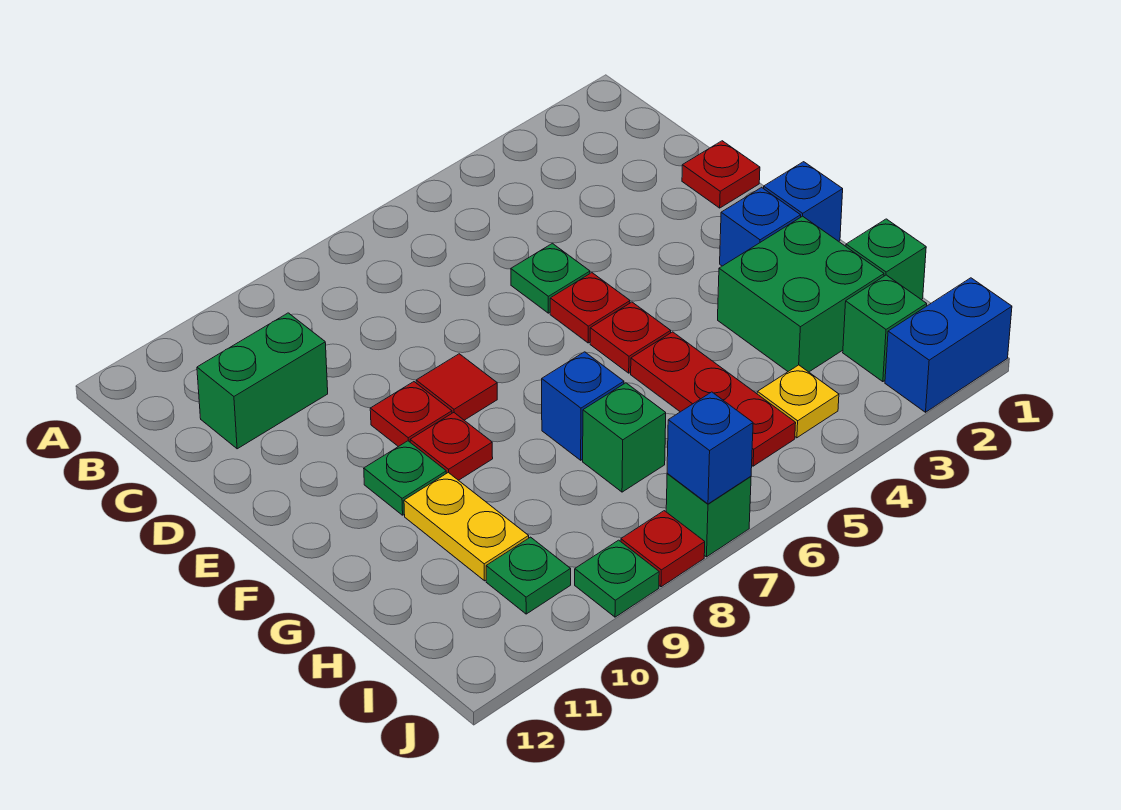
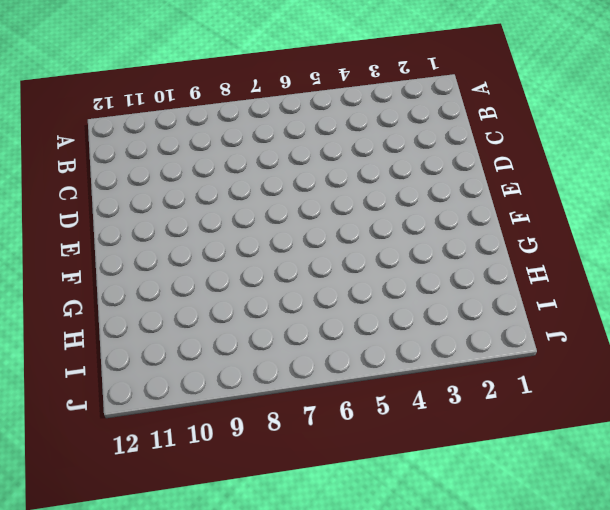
none -> green 1x2 brick [197,313,328,449]
none -> red 1x1 plate [682,141,760,208]
none -> green 1x1 plate [511,243,590,313]

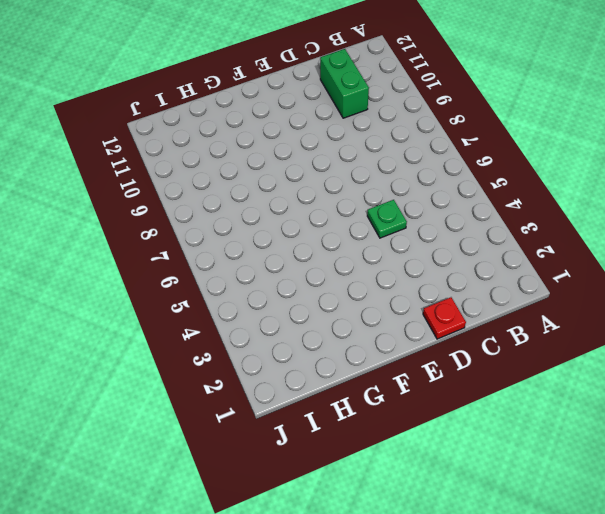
none -> red 1x1 plate [550,273,630,343]
none -> red 1x1 tile [416,354,497,420]
none -> red 1x1 plate [370,382,452,447]

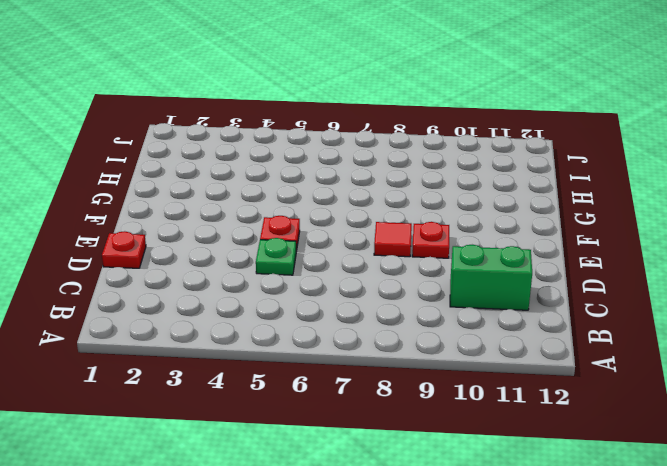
none -> blue 1x1 brick [764,162,843,241]
none -> blue 1x1 brick [720,187,801,266]
none -> red 1x1 plate [590,302,671,373]

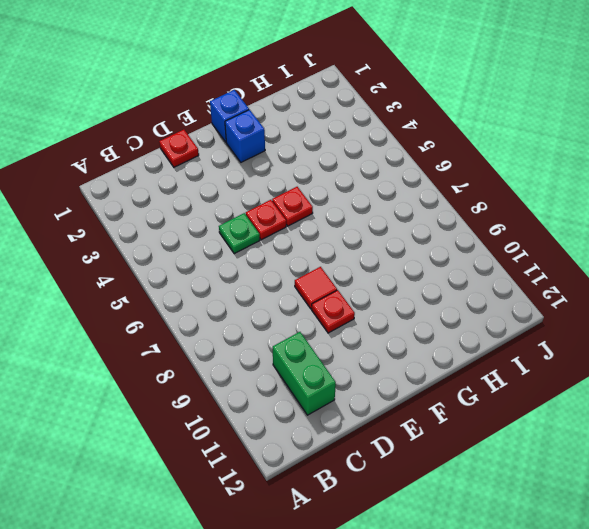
none -> red 1x1 plate [410,413,493,480]
none -> green 1x1 plate [364,441,446,515]
none -> green 2x2 brick [718,216,884,372]

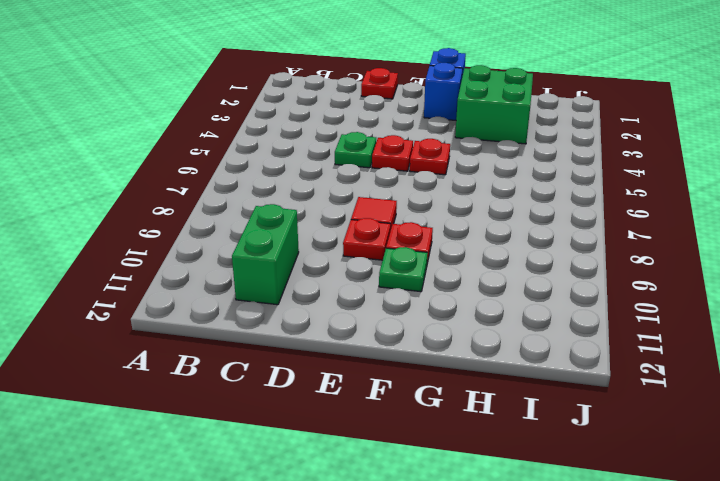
none -> red 1x3 plate [631,332,796,466]
none -> blue 1x1 brick [542,352,624,460]
none -> yellow 1x2 plate [404,472,529,581]

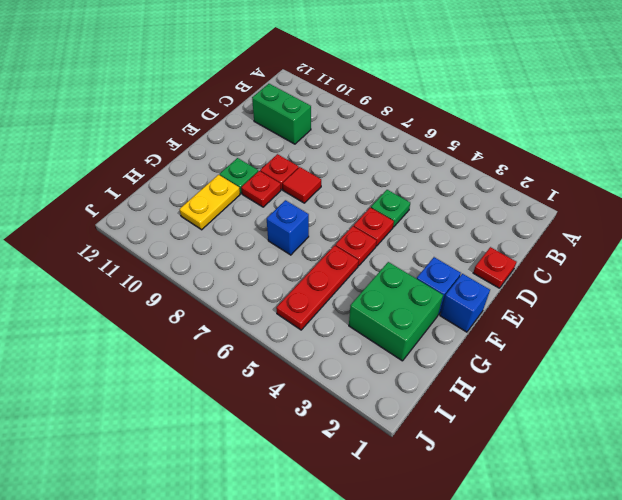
none -> green 1x1 brick [846,219,926,300]
none -> green 1x1 brick [583,383,666,492]
none -> green 1x1 brick [843,275,927,382]

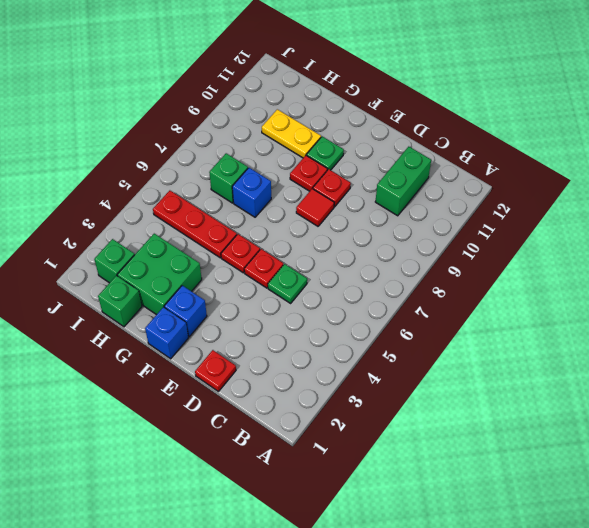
none -> yellow 1x1 plate [757,365,839,438]
none -> green 1x1 plate [486,537,571,614]
none -> blue 1x2 brick [885,278,1012,412]

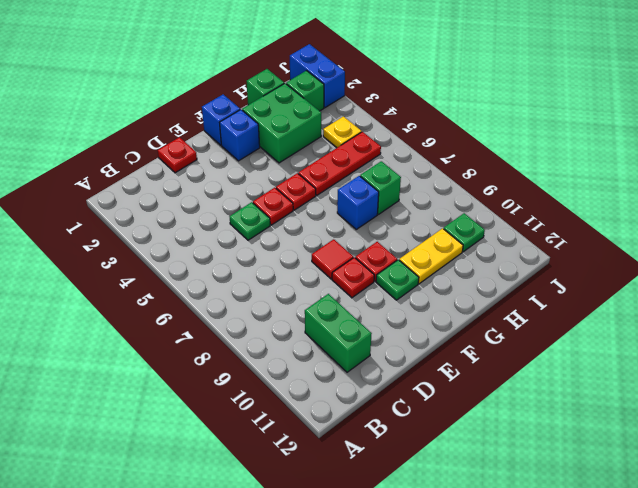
none -> green 1x1 brick [666,473,751,557]
none -> red 1x1 plate [621,511,705,587]
none -> green 1x1 plate [575,540,659,617]

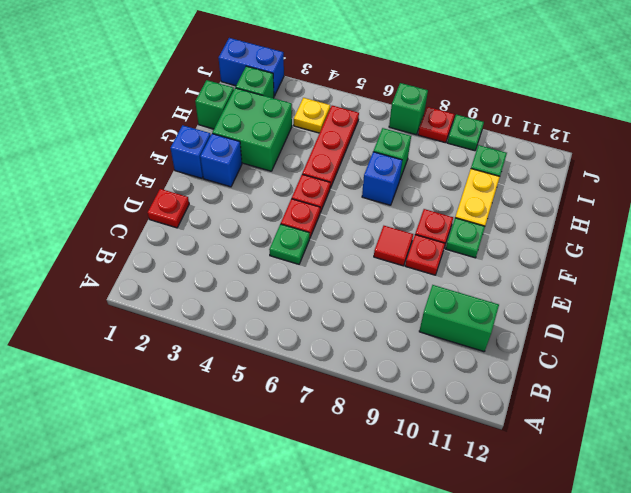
none -> blue 1x1 brick [667,392,753,504]

